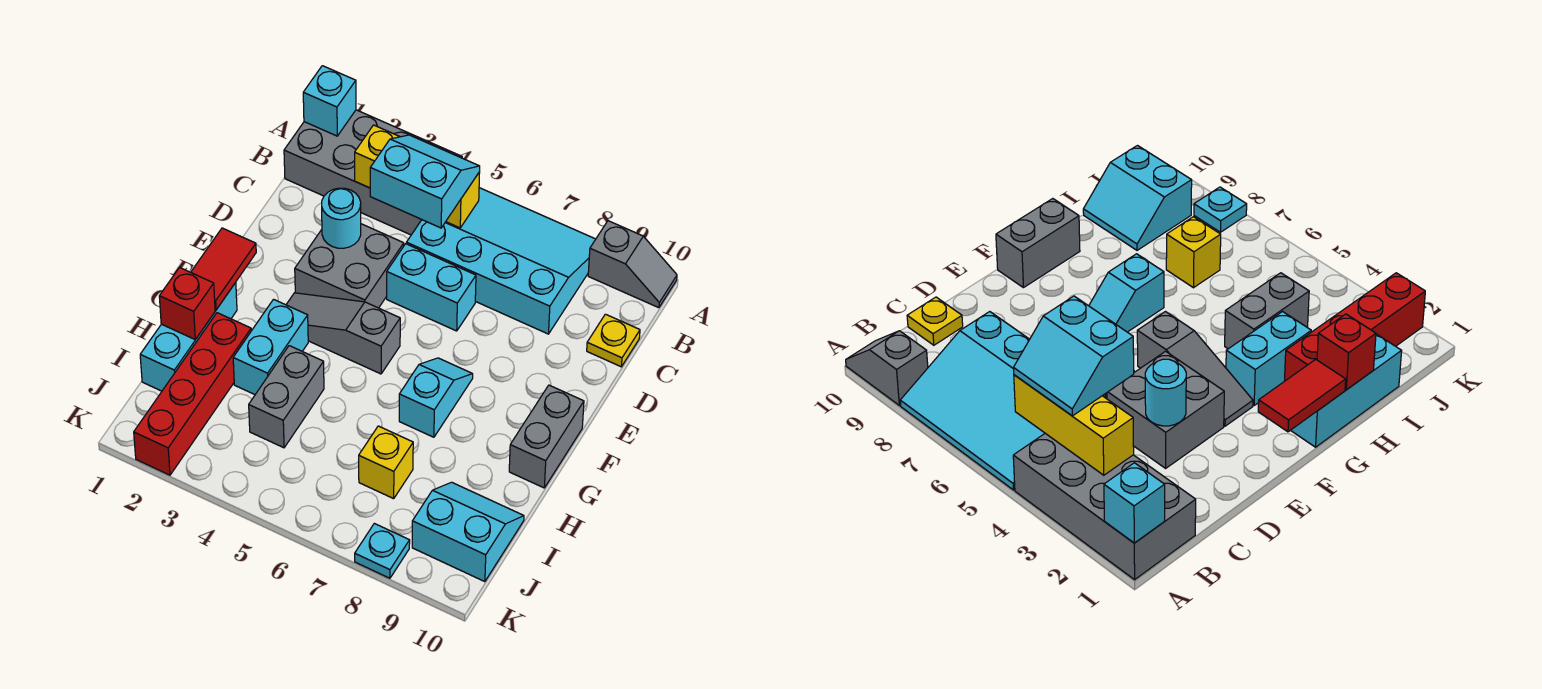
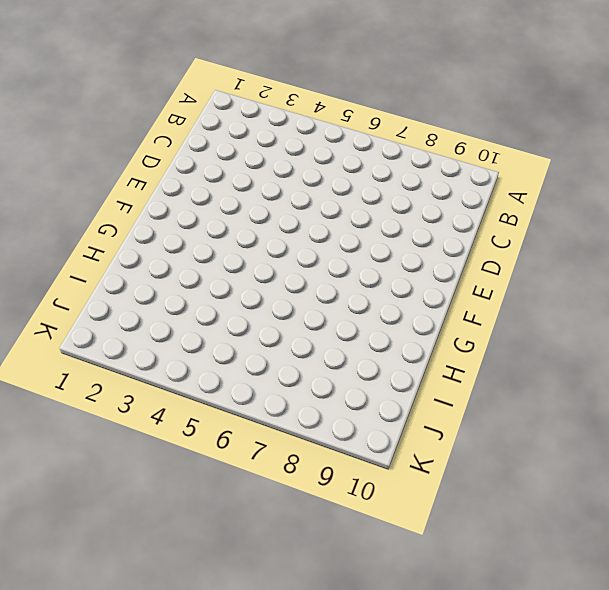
none -> grey 2x4 brick [284,110,462,235]
none -> cyan 3x4 slope [406,188,596,334]
none -> grey 1x2 slope [588,221,677,308]

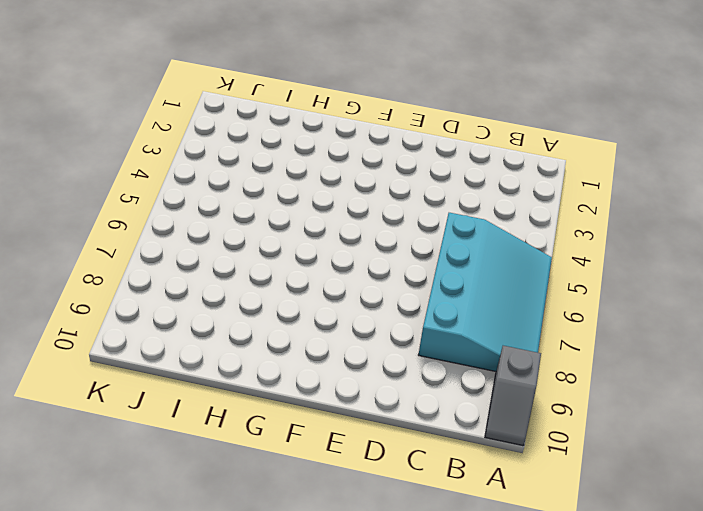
none -> grey 2x4 brick [284,110,462,235]
none -> yellow 1x1 plate [587,314,640,367]
none -> grey 2x2 brick [295,224,404,308]

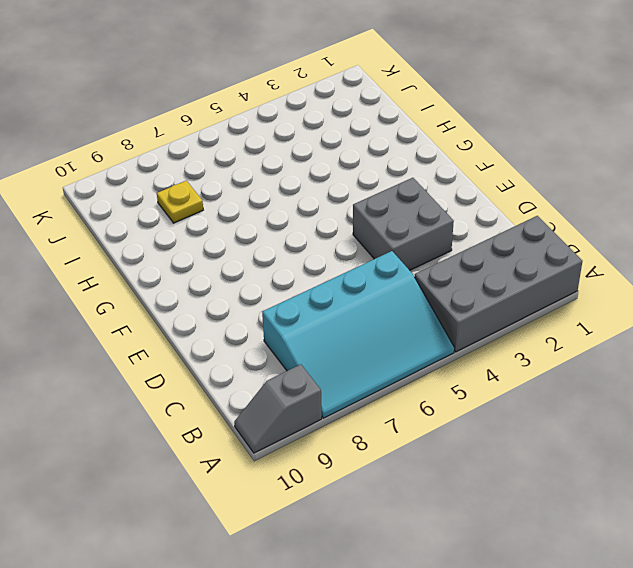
yellow 1x1 plate [157,181,203,223] -> yellow 1x1 plate moved to [587,314,640,367]
none -> cyan 1x2 brick [387,244,476,331]
none -> grey 1x3 slope [286,293,400,374]
none -> cyan 1x2 slope [399,358,473,437]

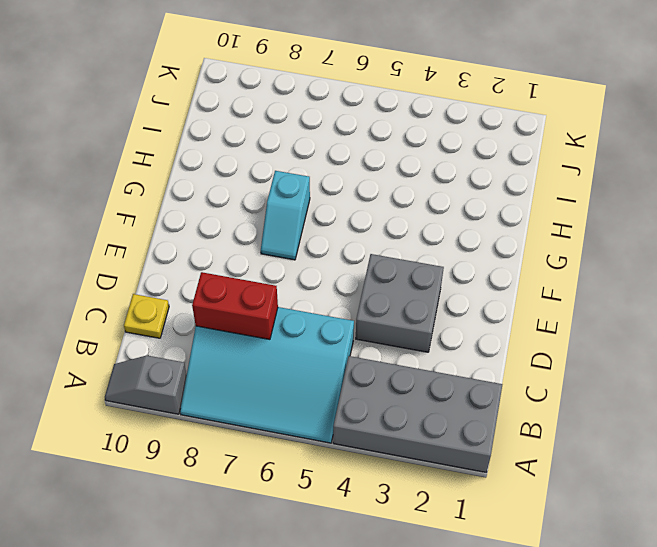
red 1x2 brick [192,272,278,339] -> none
none -> cyan 1x2 brick [387,244,476,331]
none -> grey 1x3 slope [286,293,400,374]
none -> grey 1x2 brick [509,385,584,488]

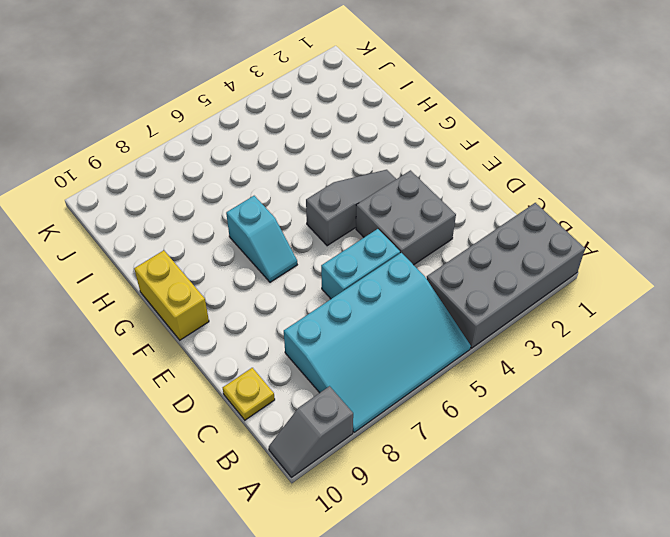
yellow 1x2 brick [134,250,209,340] -> grey 1x2 brick [509,385,584,488]
none -> cyan 1x3 brick [140,282,237,391]
none -> cyan 1x2 brick [233,299,308,395]
none -> red 1x4 brick [134,313,251,475]

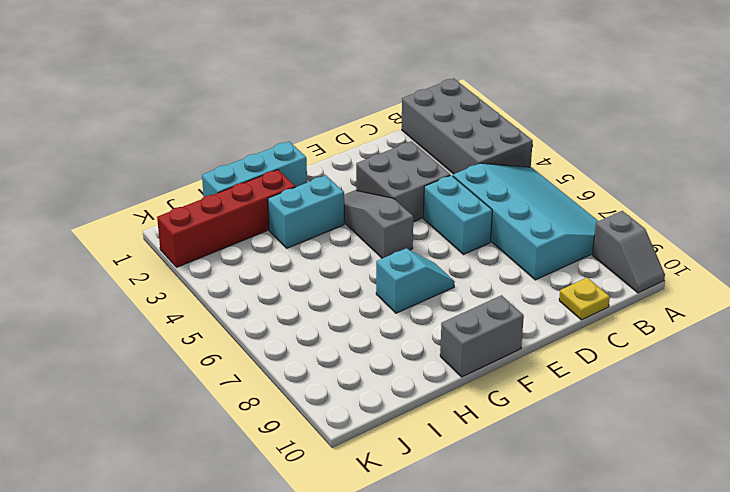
none -> grey 1x2 brick [249,346,324,448]
none -> yellow 1x1 brick [359,426,413,499]
none -> cyan 2x2 slope [412,482,524,582]

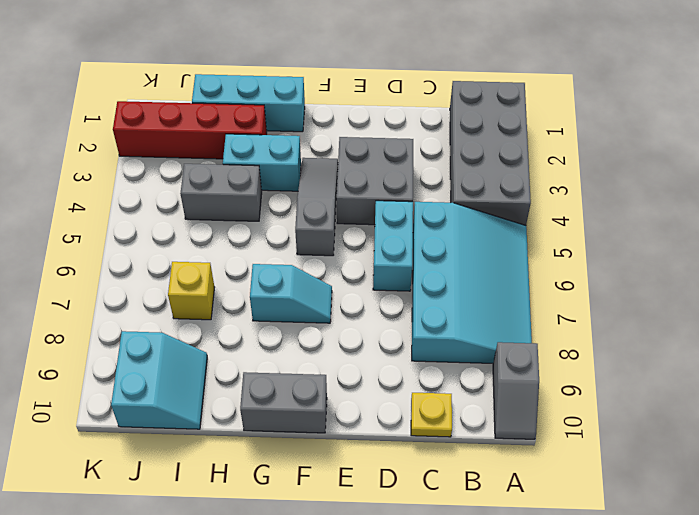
none -> cyan 1x1 plate [355,523,410,578]
none -> cyan 1x1 brick [303,66,356,136]
none -> yellow 1x3 brick [355,125,480,228]

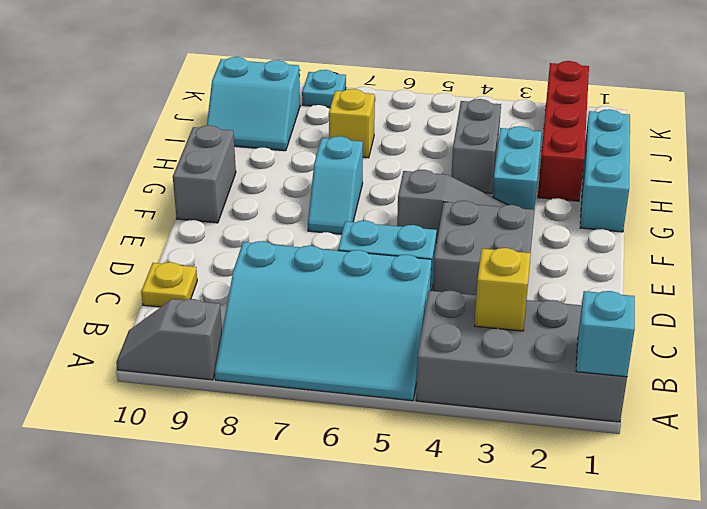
yellow 1x1 brick [475,248,531,331] -> yellow 1x3 brick [355,125,480,228]
none -> cyan 1x1 round brick [322,188,361,248]
none -> red 1x2 tile [191,228,256,310]
none -> red 1x1 brick [159,268,215,340]

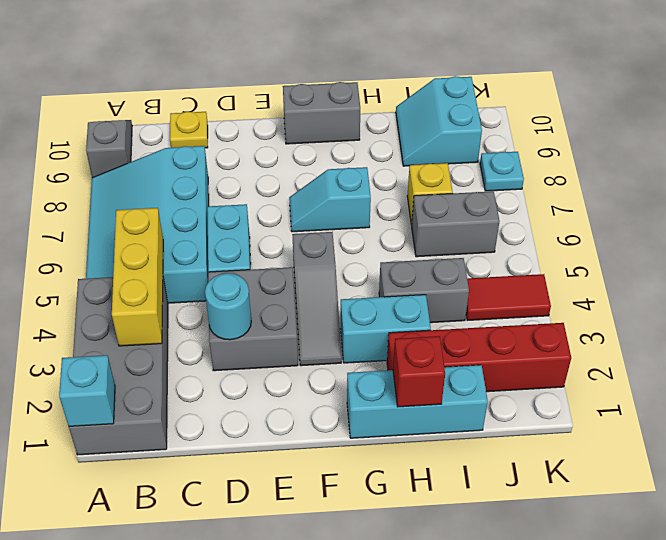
grey 1x2 brick [412,191,499,257] -> none
red 1x2 tile [466,274,551,321] -> red 1x2 tile moved to [191,228,256,310]
none -> cyan 2x2 slope [370,135,480,228]

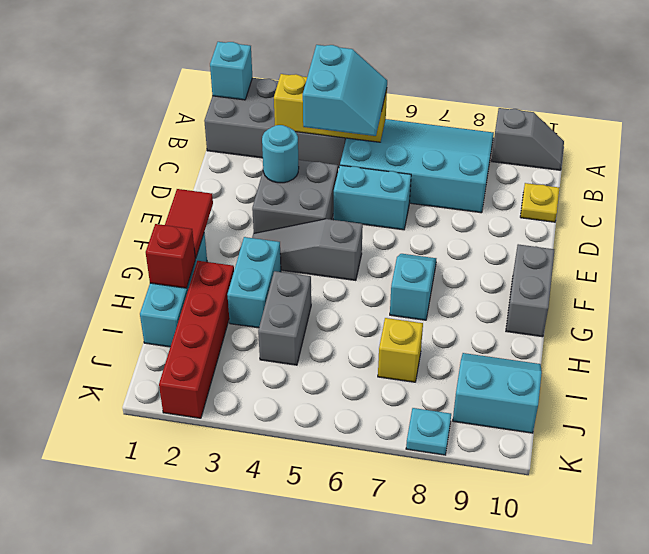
cyan 2x2 slope [303,45,387,136] -> cyan 2x2 slope turned to [370,135,480,228]

